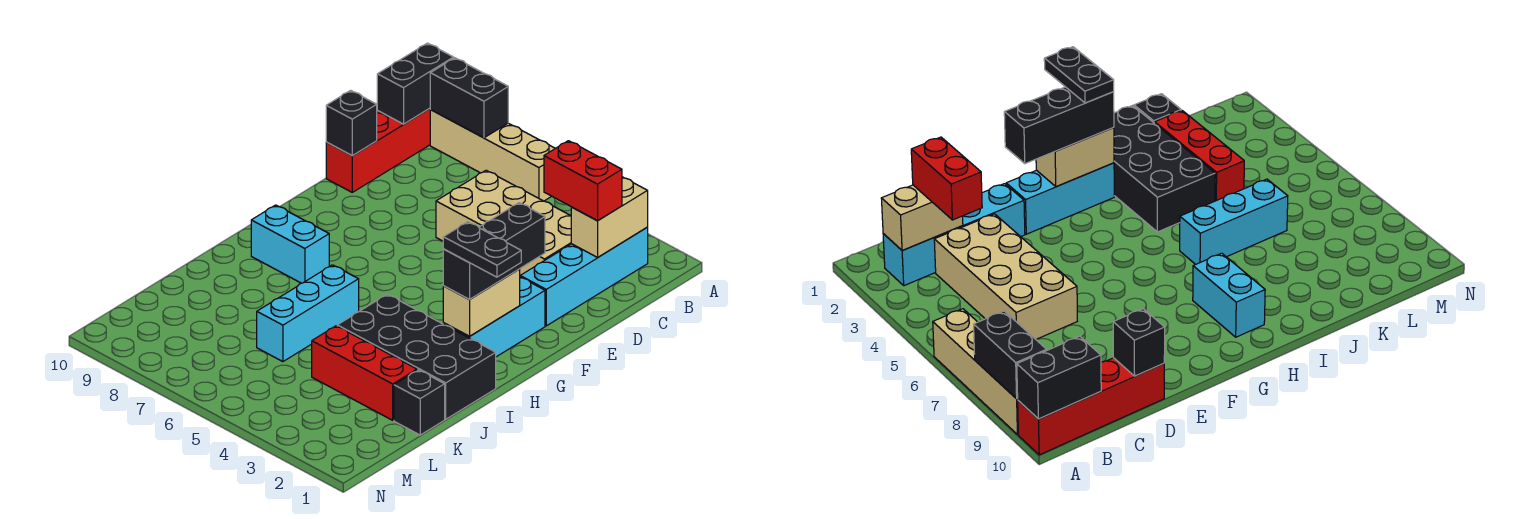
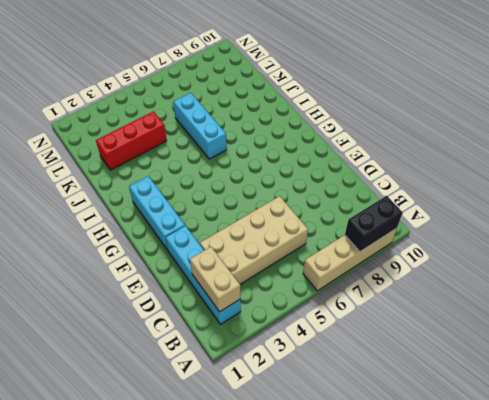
none -> red 1x4 brick [326,108,431,192]
none -> cyan 1x2 brick [251,205,329,283]
none -> black 2x4 brick [337,294,496,419]

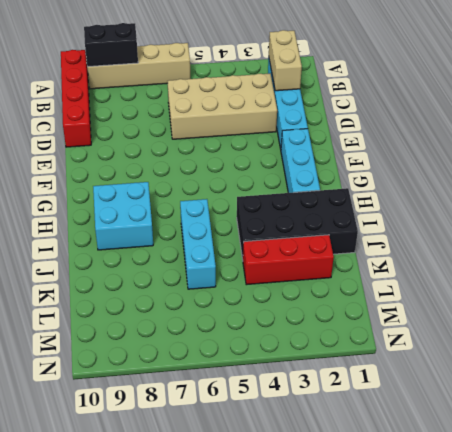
cyan 2x2 brick [93,182,153,250] -> cyan 1x2 brick [251,205,329,283]
none -> black 1x1 brick [394,370,445,435]
none -> black 1x2 brick [377,43,454,124]
none -> black 1x1 brick [326,90,377,156]

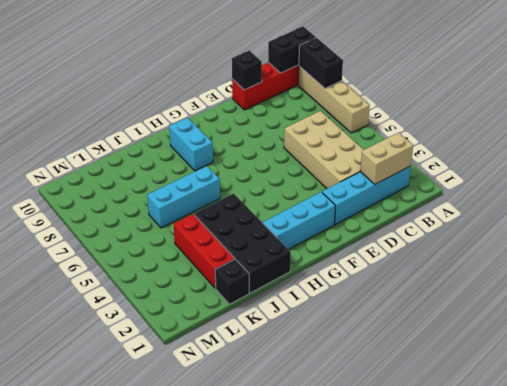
none -> tan 1x2 brick [443,269,520,336]
none -> red 1x2 brick [544,141,622,221]
none -> black 1x3 brick [443,203,545,300]

